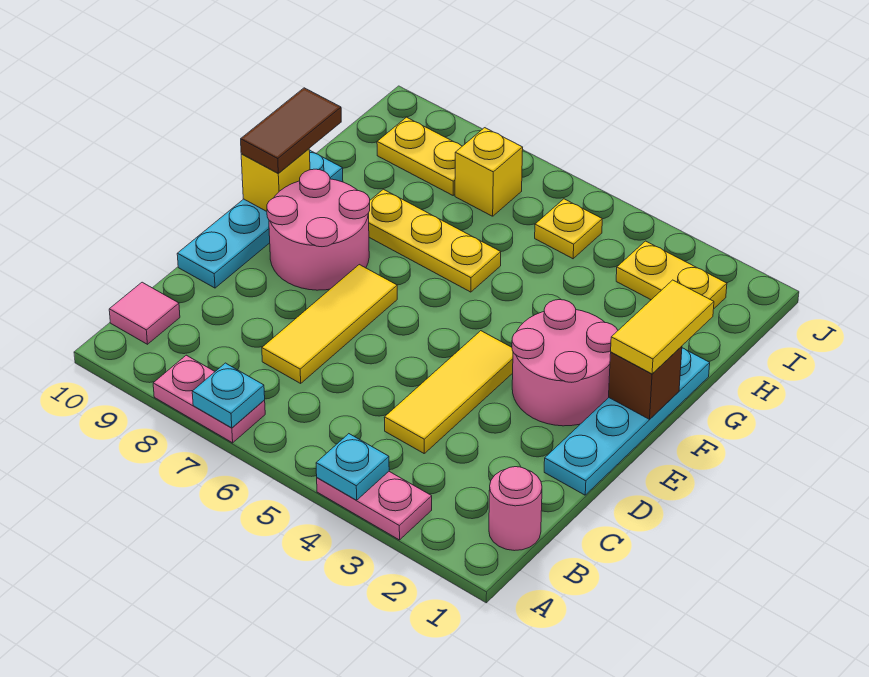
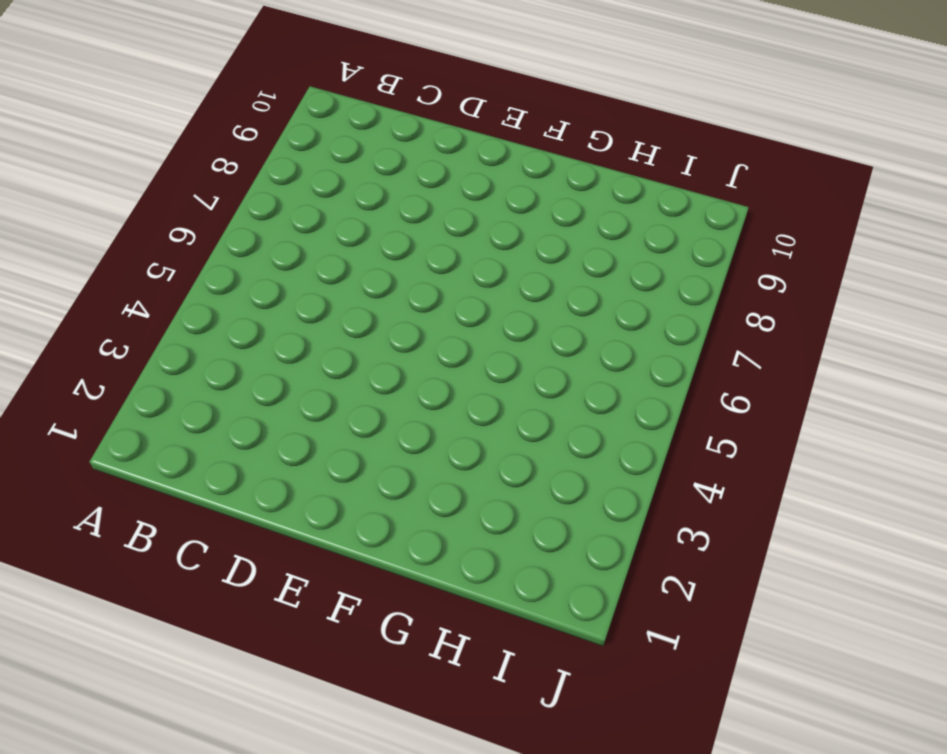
none -> pink 1x2 plate [317,472,432,540]
none -> pink 1x2 plate [153,355,265,443]
none -> pink 1x1 round brick [489,467,542,551]

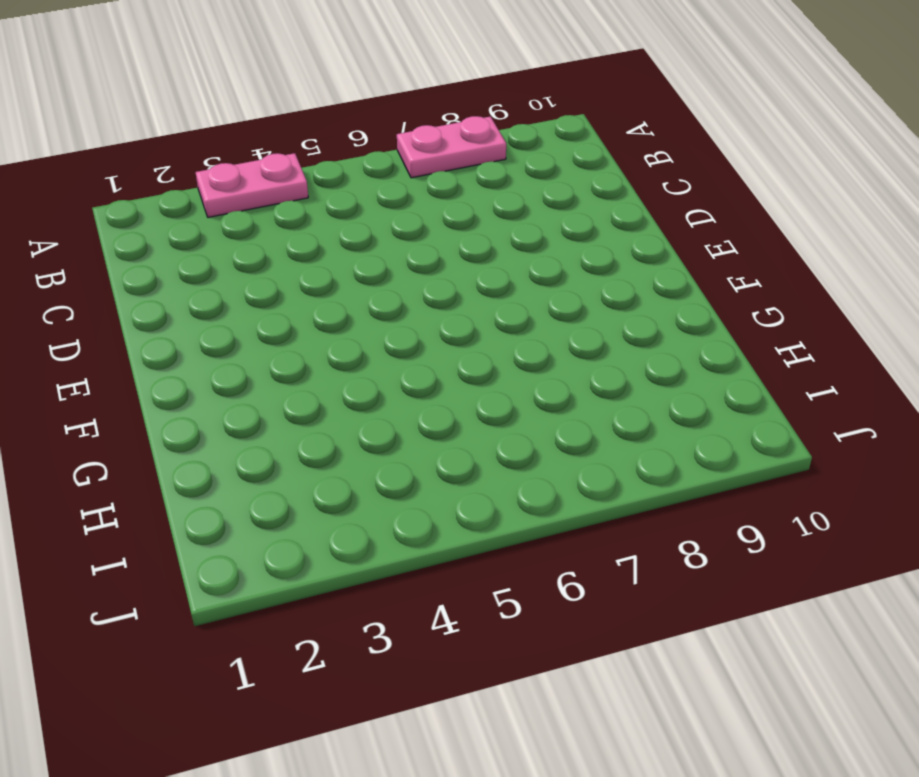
none -> pink 1x1 round brick [489,467,542,551]
none -> pink 1x1 tile [109,282,180,344]
none -> yellow 1x3 tile [384,331,513,453]

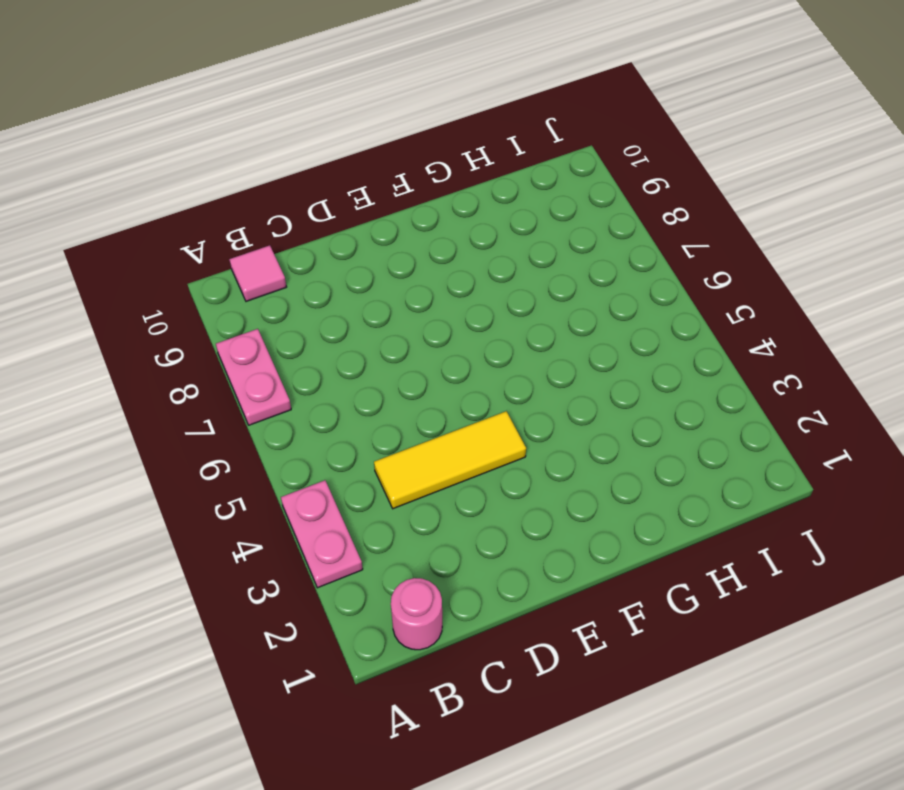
none -> yellow 1x3 tile [262,265,397,383]
none -> cyan 1x4 plate [544,348,710,495]
none -> cyan 1x4 plate [177,150,343,288]

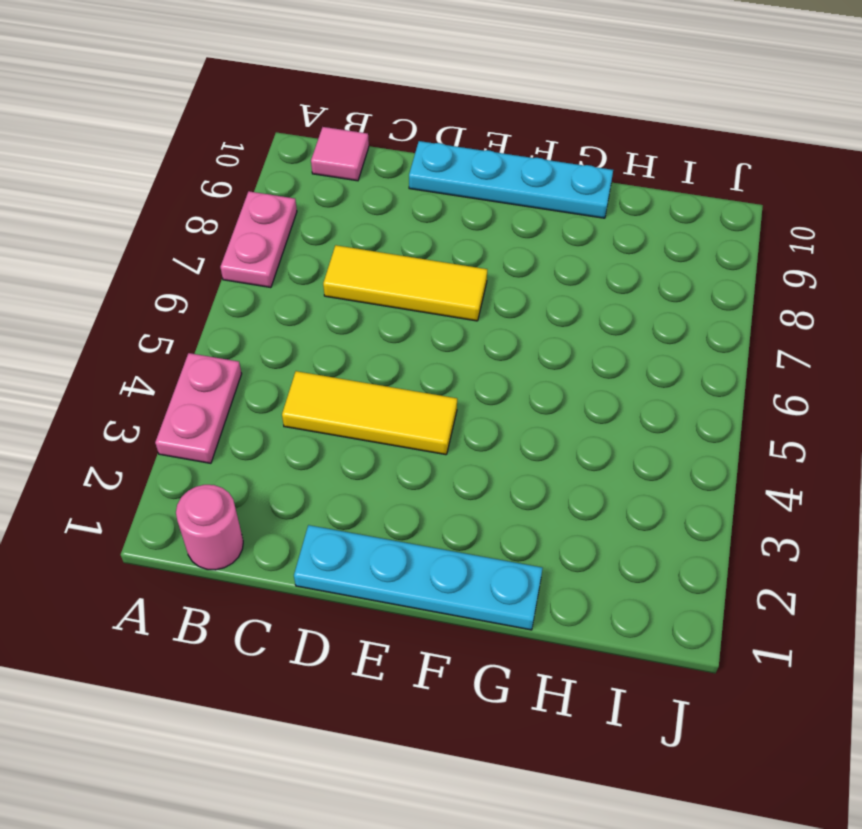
none -> pink 2x2 round brick [512,300,618,426]
none -> pink 2x2 round brick [267,169,370,290]
none -> yellow 1x3 plate [369,189,501,292]

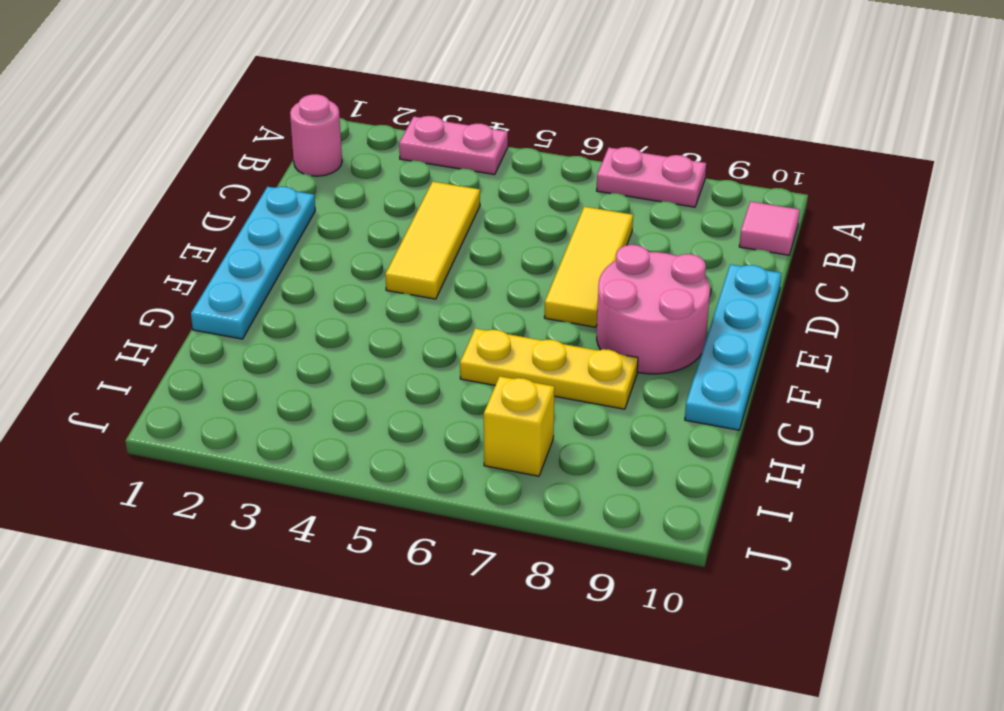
none -> pink 2x2 round brick [512,300,618,426]
none -> yellow 1x2 plate [616,241,727,308]
none -> yellow 1x1 plate [535,199,602,259]

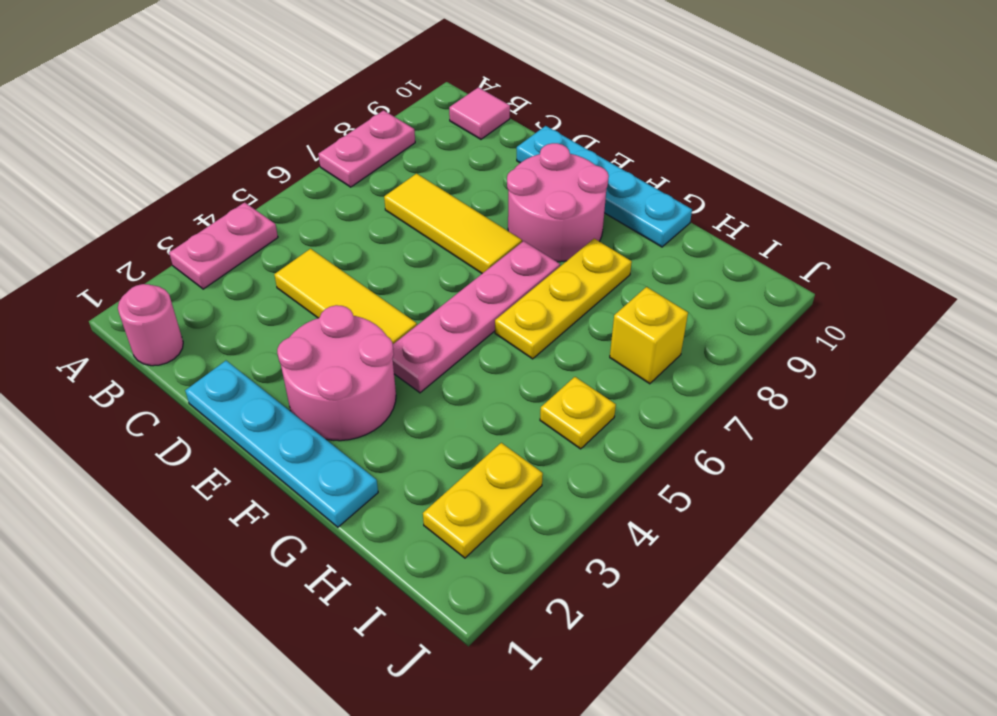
pink 1x4 plate [392,241,560,393] -> none
none -> yellow 1x2 plate [377,117,462,195]
none -> cyan 1x1 plate [316,434,389,500]
none -> cyan 1x1 plate [192,363,265,428]

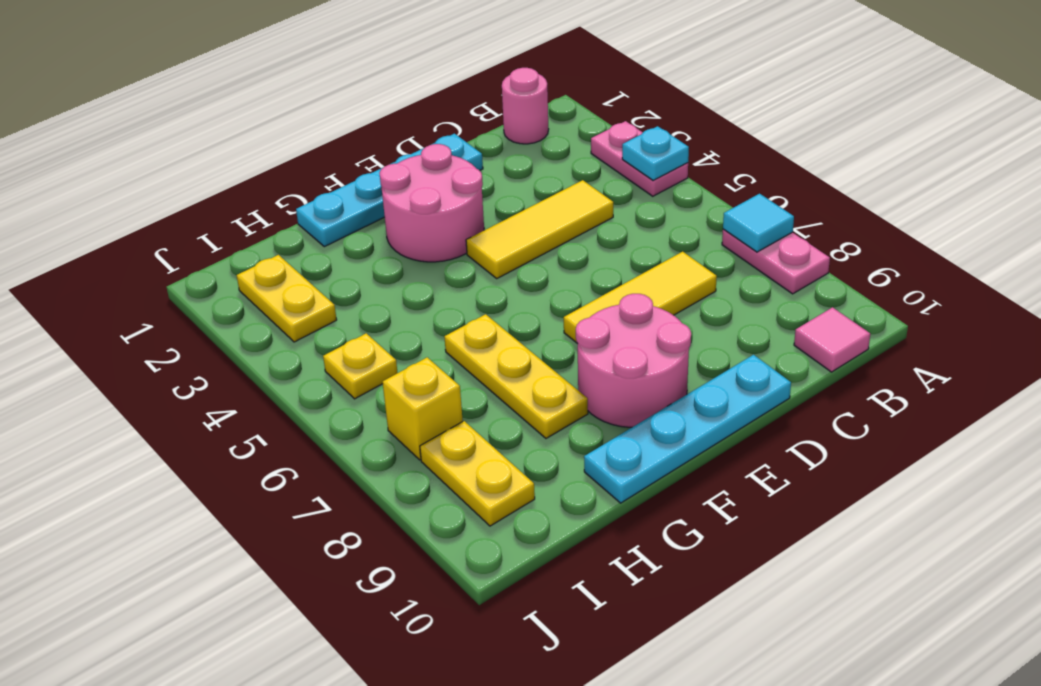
cyan 1x1 tile [723,194,794,252] -> cyan 1x1 plate [192,363,265,428]
none -> brown 1x1 brick [609,346,682,419]
none -> yellow 1x1 brick [241,149,310,211]
none -> yellow 1x2 tile [611,280,714,374]

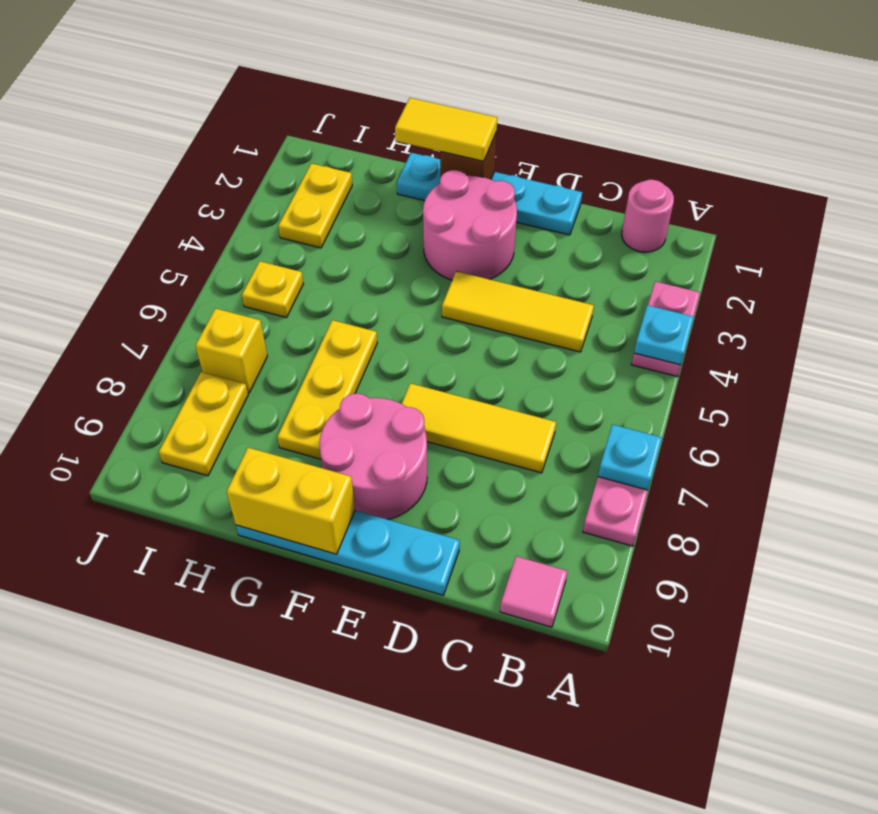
yellow 1x2 brick [227,448,355,554] -> yellow 1x1 brick [241,149,310,211]
none -> brown 1x2 tile [241,88,341,173]

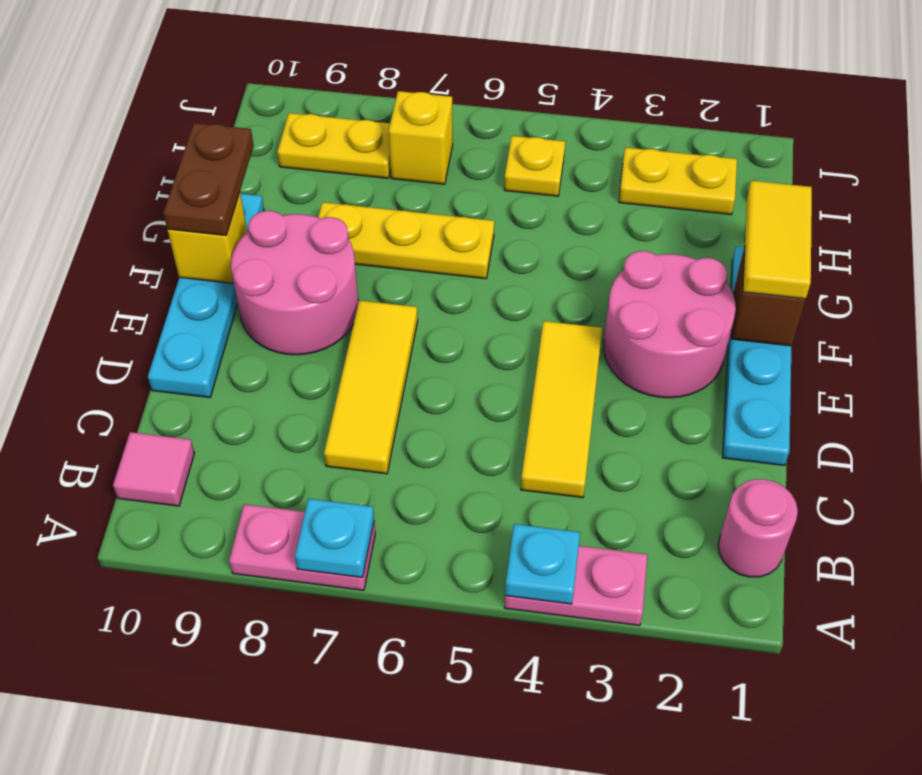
brown 1x2 plate [163,123,254,235] -> brown 1x2 tile [241,88,341,173]

